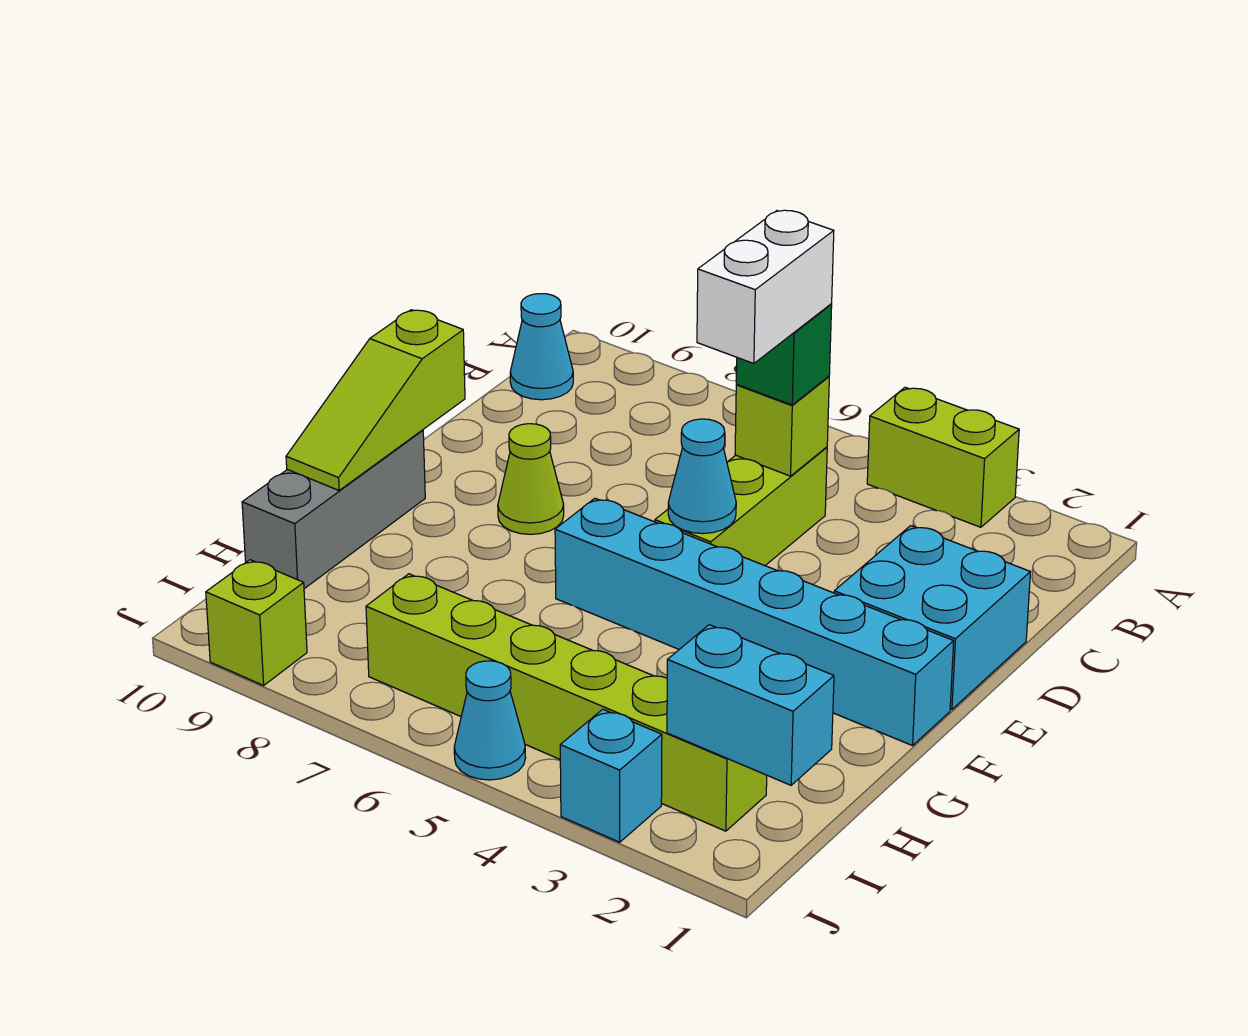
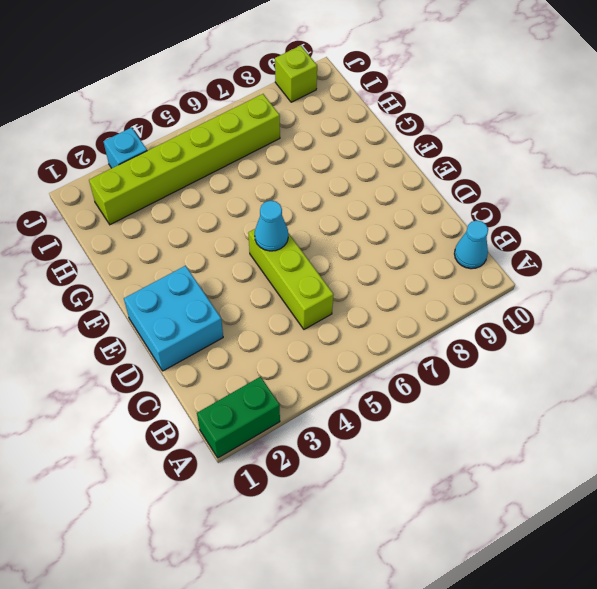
green 1x2 brick [197,377,280,458] -> none
none -> lime 1x2 brick [867,387,1019,527]
none -> lime 1x1 cone [498,424,564,534]
none -> cyan 1x6 brick [555,498,954,746]

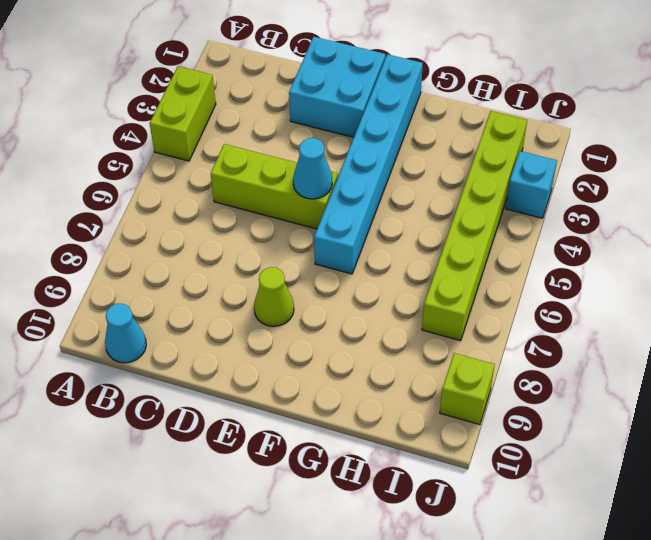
none -> grey 1x3 brick [242,430,425,589]
none -> cyan 1x1 cone [454,661,526,780]
none -> lime 1x1 brick [735,376,829,476]

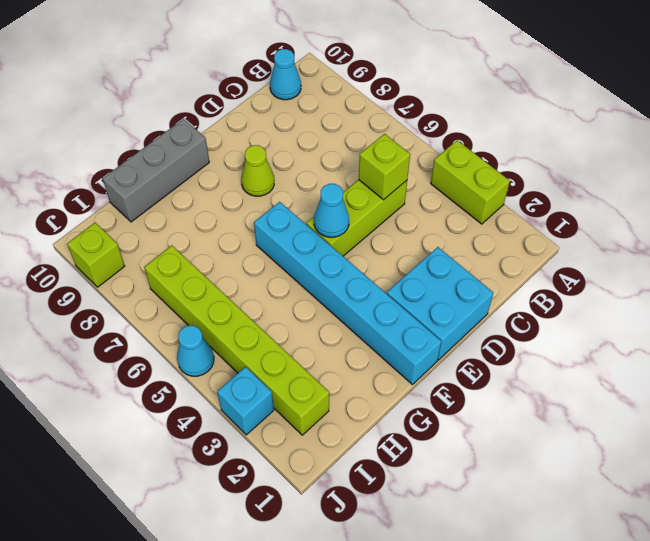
none -> lime 1x3 slope [286,310,465,490]
none -> cyan 1x2 brick [667,625,834,785]
none -> green 1x1 brick [736,304,832,405]

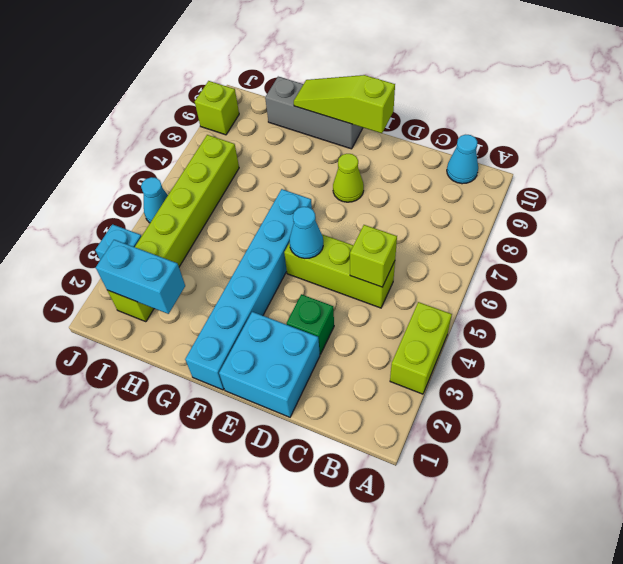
green 1x1 brick [287,294,334,354] -> green 1x1 brick moved to [736,304,832,405]
cyan 1x2 brick [96,240,185,314] -> cyan 1x2 brick turned to [667,625,834,785]
none -> white 1x2 brick [697,210,834,364]

